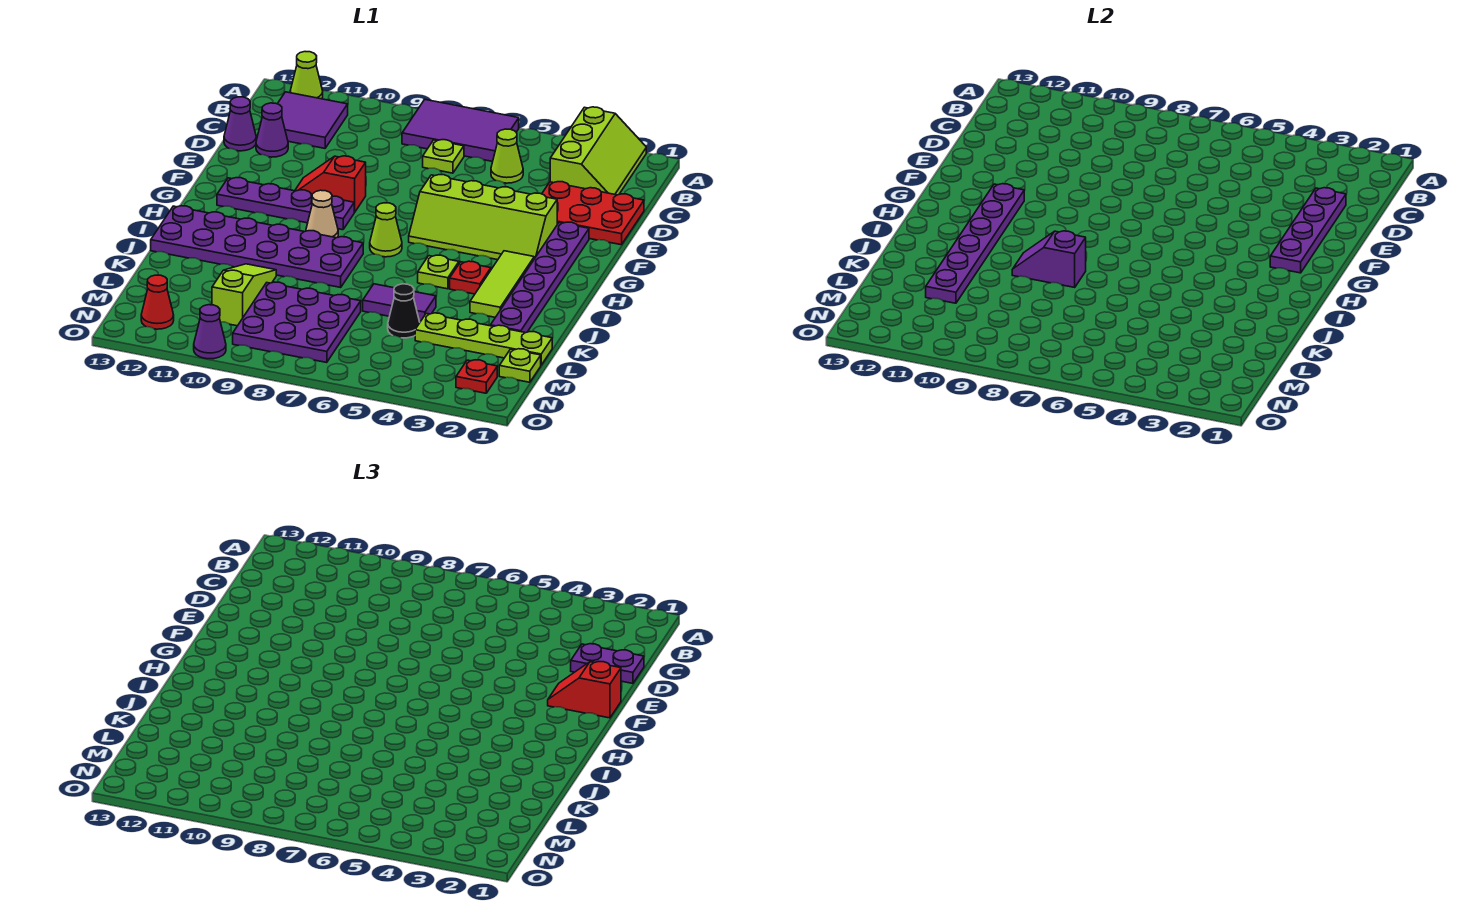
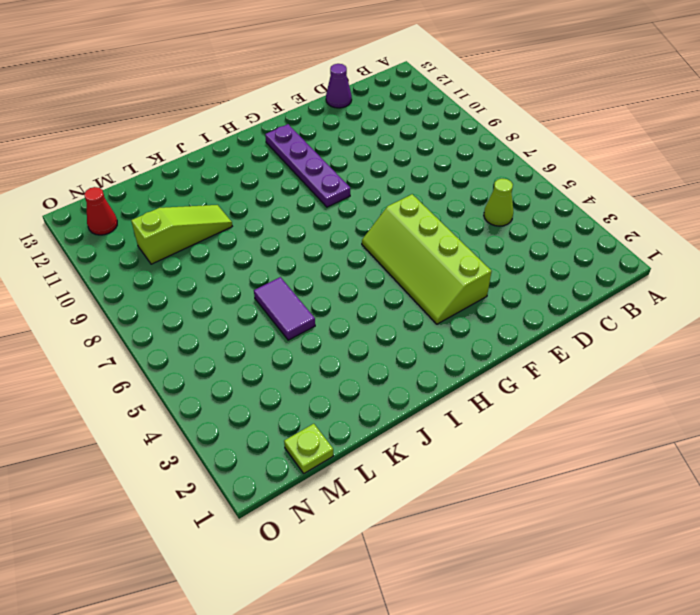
none -> lime 2x3 slope [550,107,646,195]
none -> purple 2x3 tile [402,100,519,162]
none -> lime 1x1 cone [290,52,323,99]
none -> purple 2x2 tile [278,92,348,148]

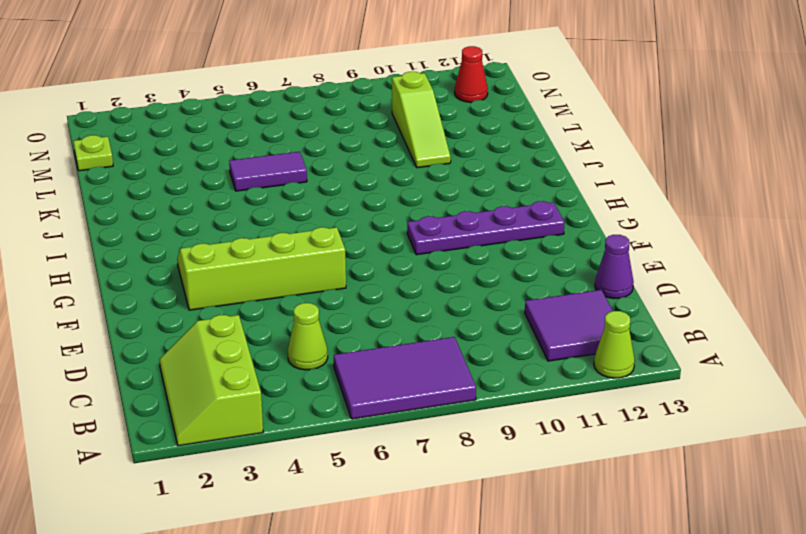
none -> lime 1x1 plate [423,140,464,173]
none -> red 2x3 plate [542,182,644,245]
none -> purple 1x1 cone [256,103,288,157]
none -> purple 1x6 plate [490,222,589,333]

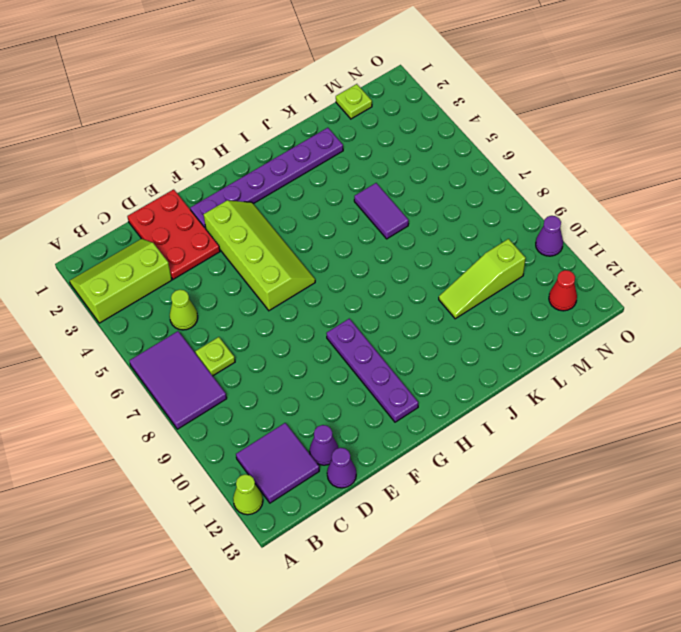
none -> red 1x2 slope [295,156,366,212]
none -> lime 1x3 tile [470,251,534,317]
none -> lime 1x1 cone [370,203,402,257]
none -> tan 1x1 cone [306,190,338,238]

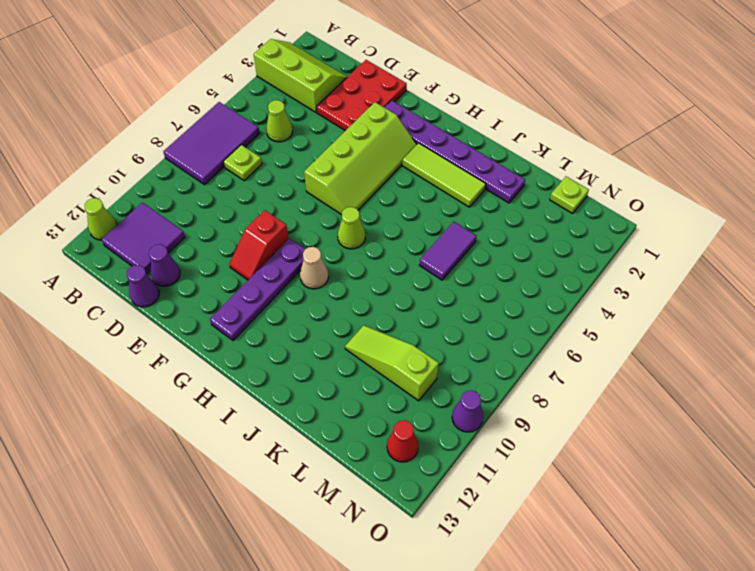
none -> red 1x1 plate [450,261,491,294]
none -> lime 1x1 plate [418,255,459,289]
none -> purple 2x6 plate [151,206,363,287]
none -> lime 1x4 plate [415,313,552,365]

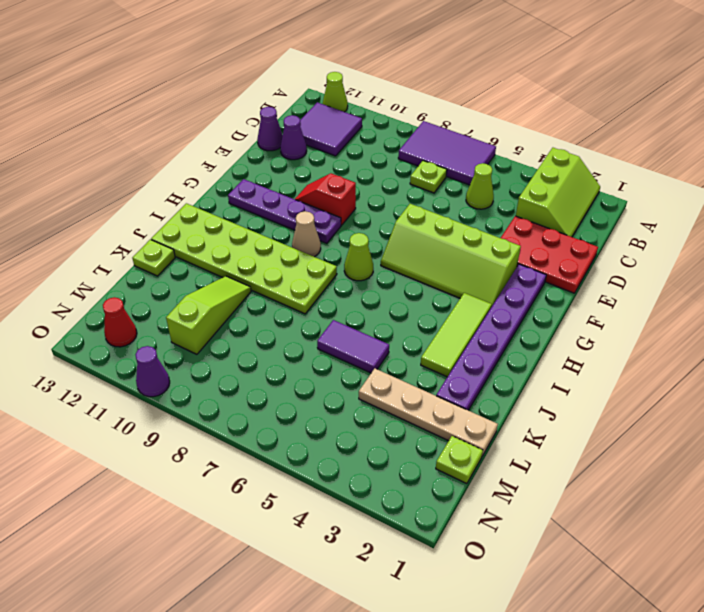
lime 2x6 plate [151,203,337,314] -> purple 2x6 plate [151,206,363,287]
lime 1x1 plate [132,239,175,276] -> lime 1x1 plate moved to [418,255,459,289]
tan 1x4 plate [359,369,498,456] -> lime 1x4 plate [415,313,552,365]
none -> red 1x1 plate [450,261,491,294]
none -> black 1x1 cone [388,284,420,338]
none -> purple 3x3 plate [233,282,361,363]
none -> red 1x1 plate [456,360,497,393]

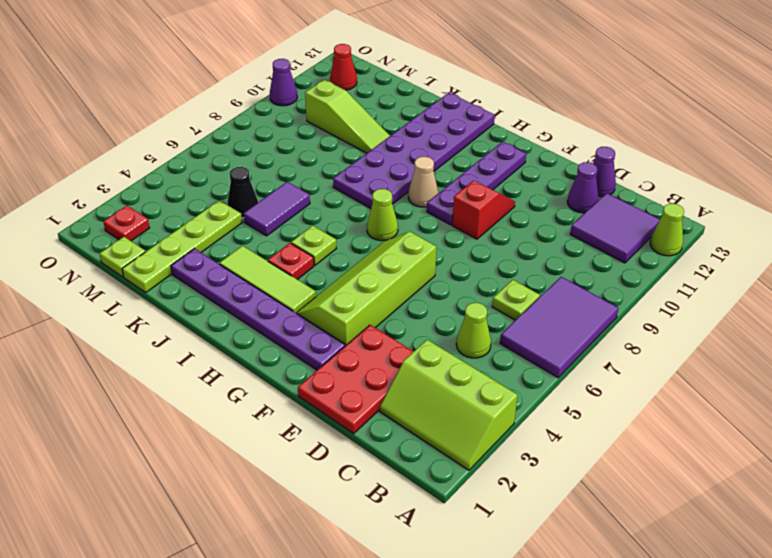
none -> purple 3x3 plate [233,282,361,363]
none -> purple 1x4 plate [1270,188,1346,273]
none -> purple 1x6 plate [926,184,1024,303]
none -> purple 1x2 slope [1012,231,1086,287]

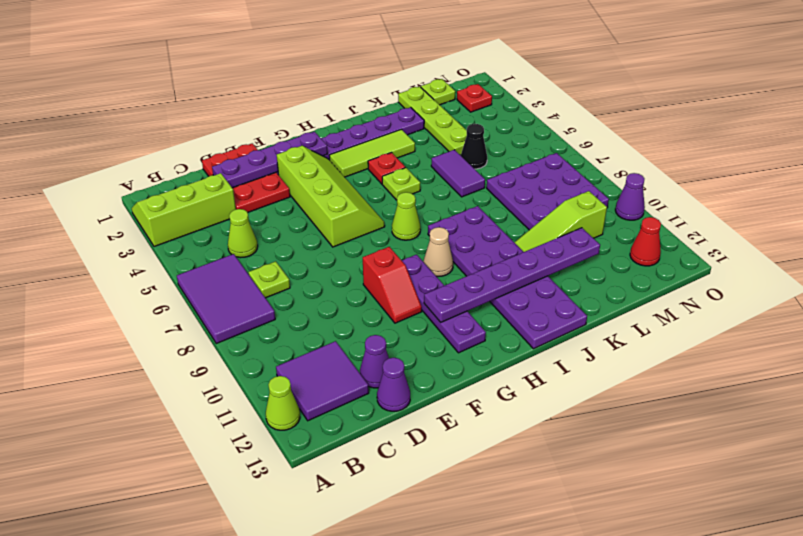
none -> purple 1x2 slope [1012,231,1086,287]
none -> purple 1x2 plate [571,644,644,683]
none -> red 1x2 slope [548,662,621,718]

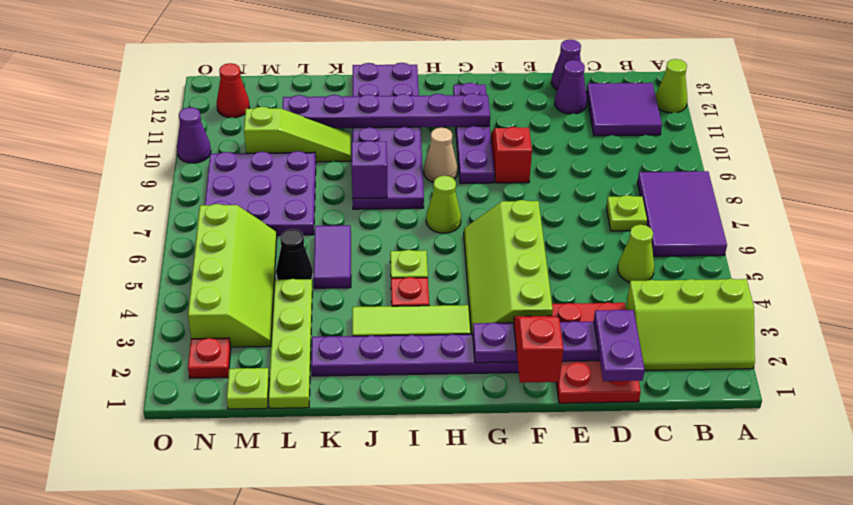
lime 2x4 slope [188,204,277,347] -> none

